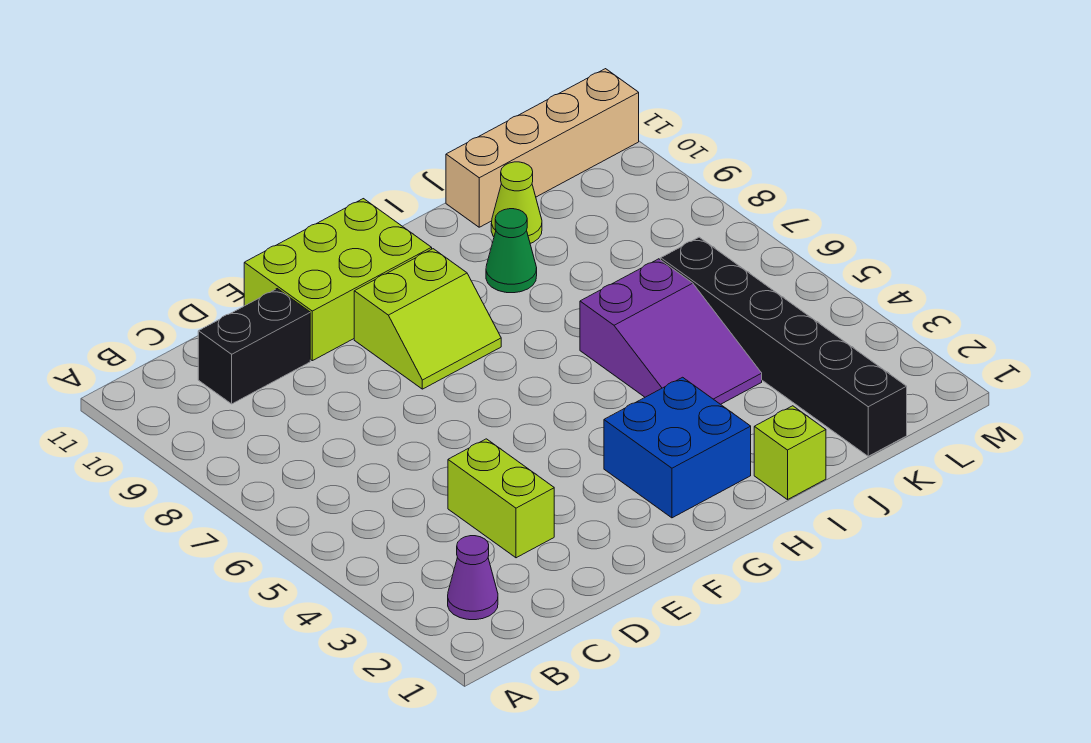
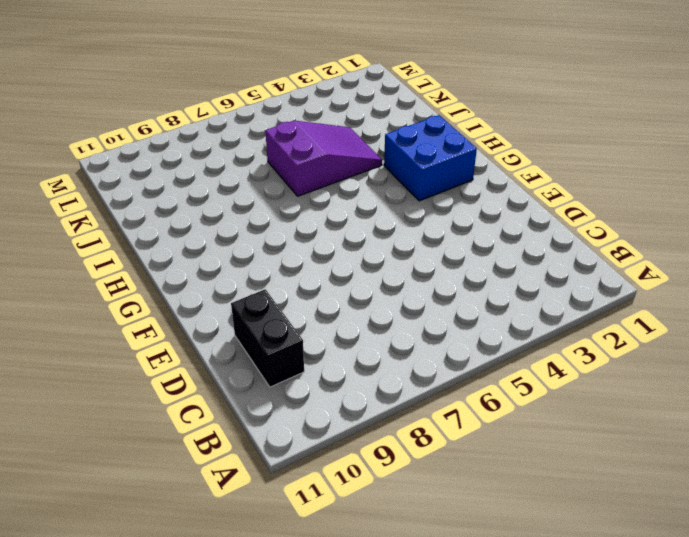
none -> purple 1x1 cone [448,536,498,620]
none -> lime 1x2 brick [448,439,554,558]
none -> lime 2x3 brick [244,199,432,361]

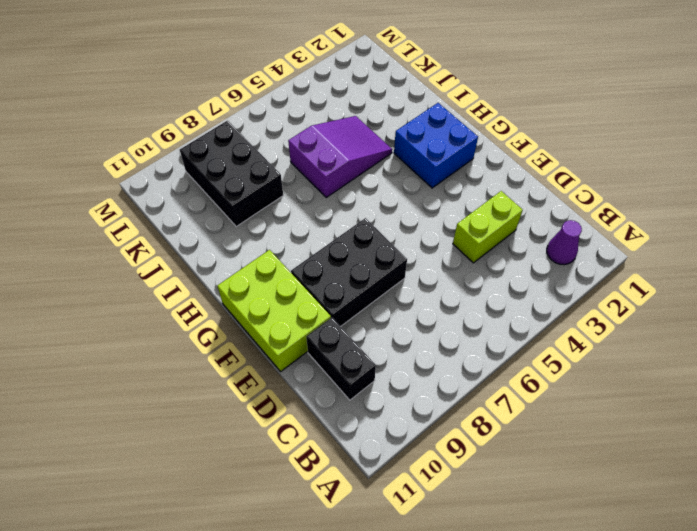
black 2x3 brick [291,218,407,327] -> lime 2x2 slope [354,249,501,389]
black 2x3 brick [180,120,283,226] -> none
none -> lime 1x1 brick [754,406,826,500]
none -> green 1x1 cone [486,209,537,293]
none -> lime 1x1 cone [491,162,542,243]

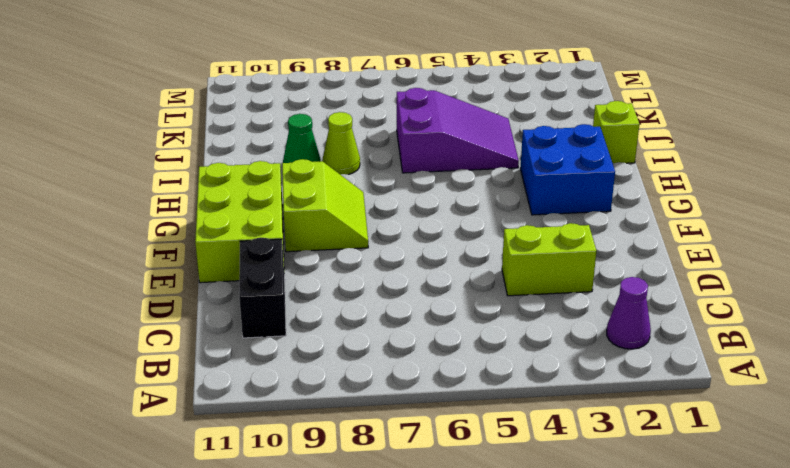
lime 1x1 cone [322,112,360,175] -> lime 1x1 cone moved to [491,162,542,243]
none -> tan 1x4 brick [446,69,639,227]
none -> black 1x6 brick [661,237,907,456]

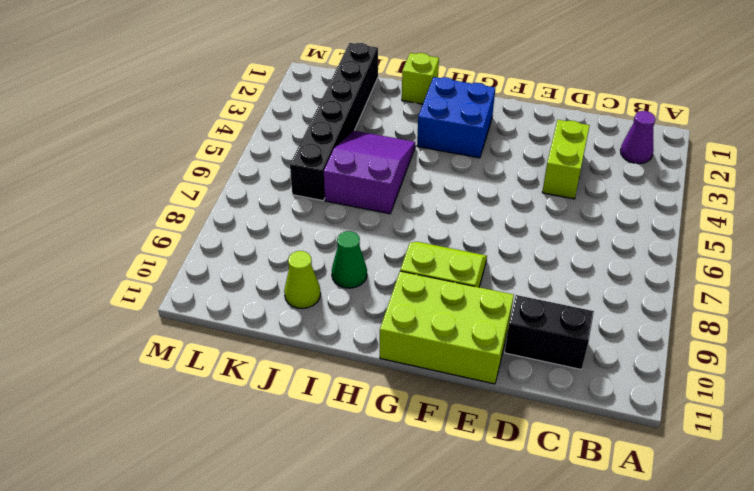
none -> tan 1x4 brick [446,69,639,227]

